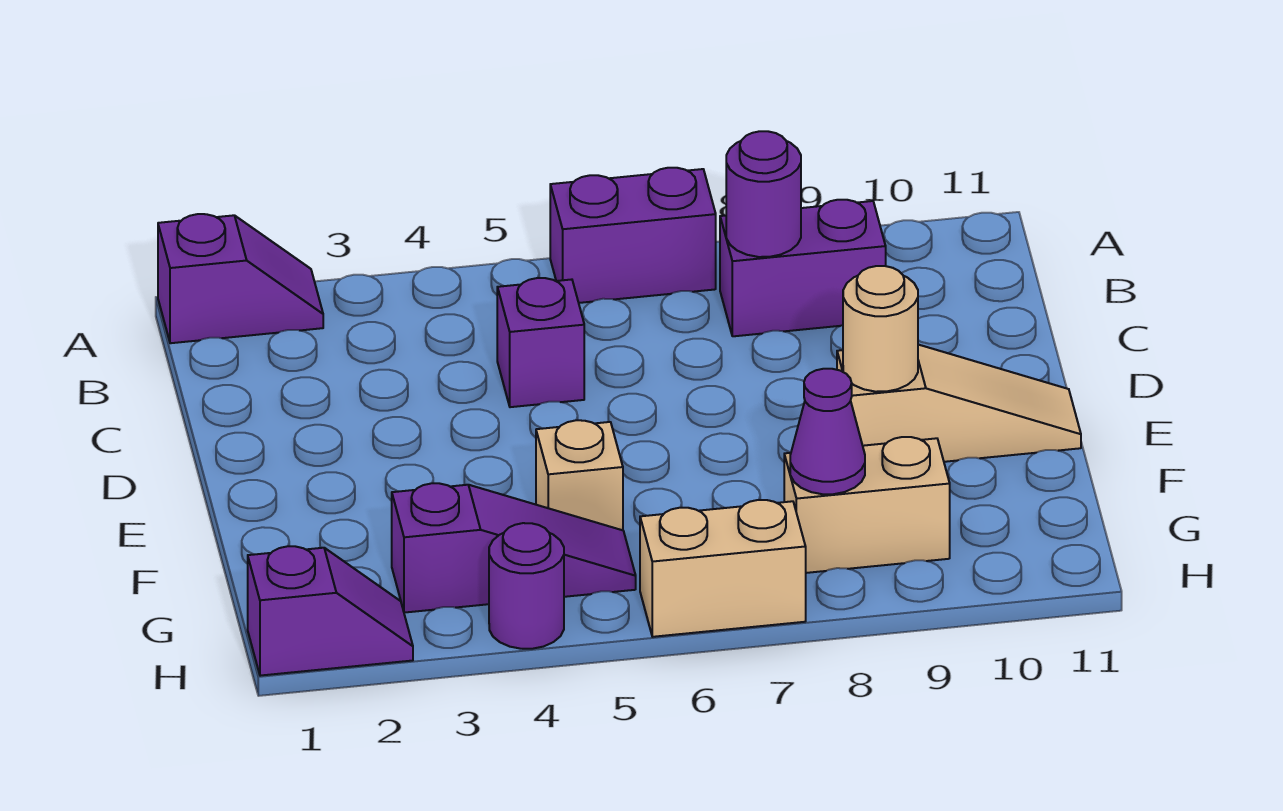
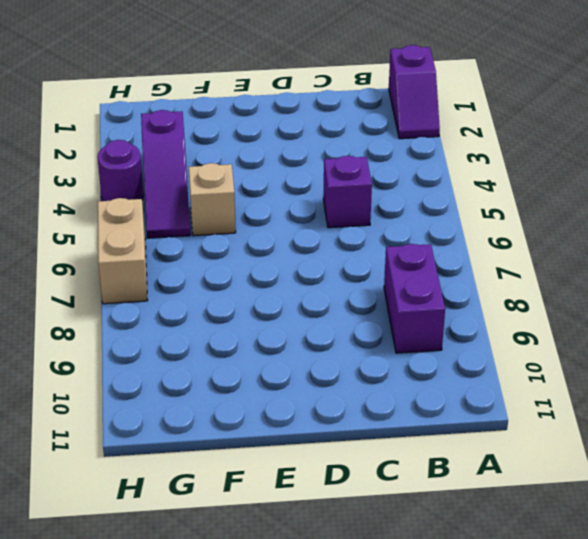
none -> purple 1x2 brick [550,168,716,303]
none -> tan 1x3 slope [837,345,1081,462]
none -> tan 1x2 brick [784,437,950,573]

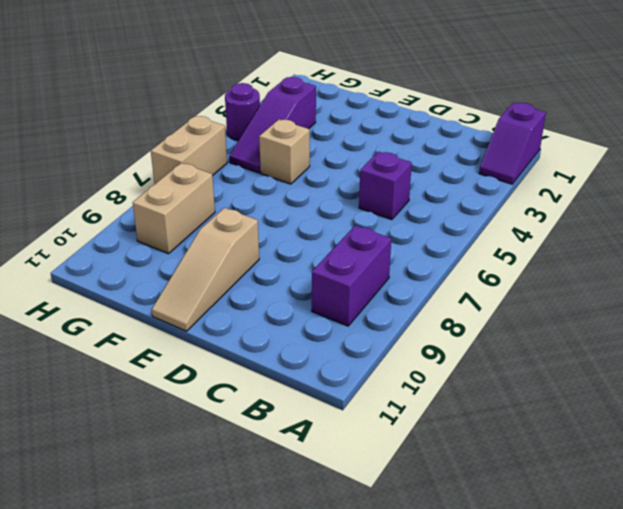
none -> purple 1x2 brick [550,168,716,303]
none -> purple 1x2 slope [248,546,413,676]
none -> purple 1x1 round brick [726,131,801,257]

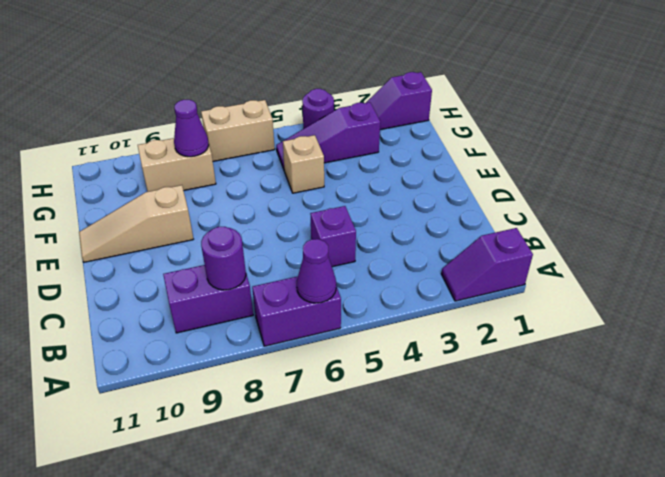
purple 1x1 cone [297,239,336,303] -> none
none -> tan 1x1 round brick [843,266,918,392]

